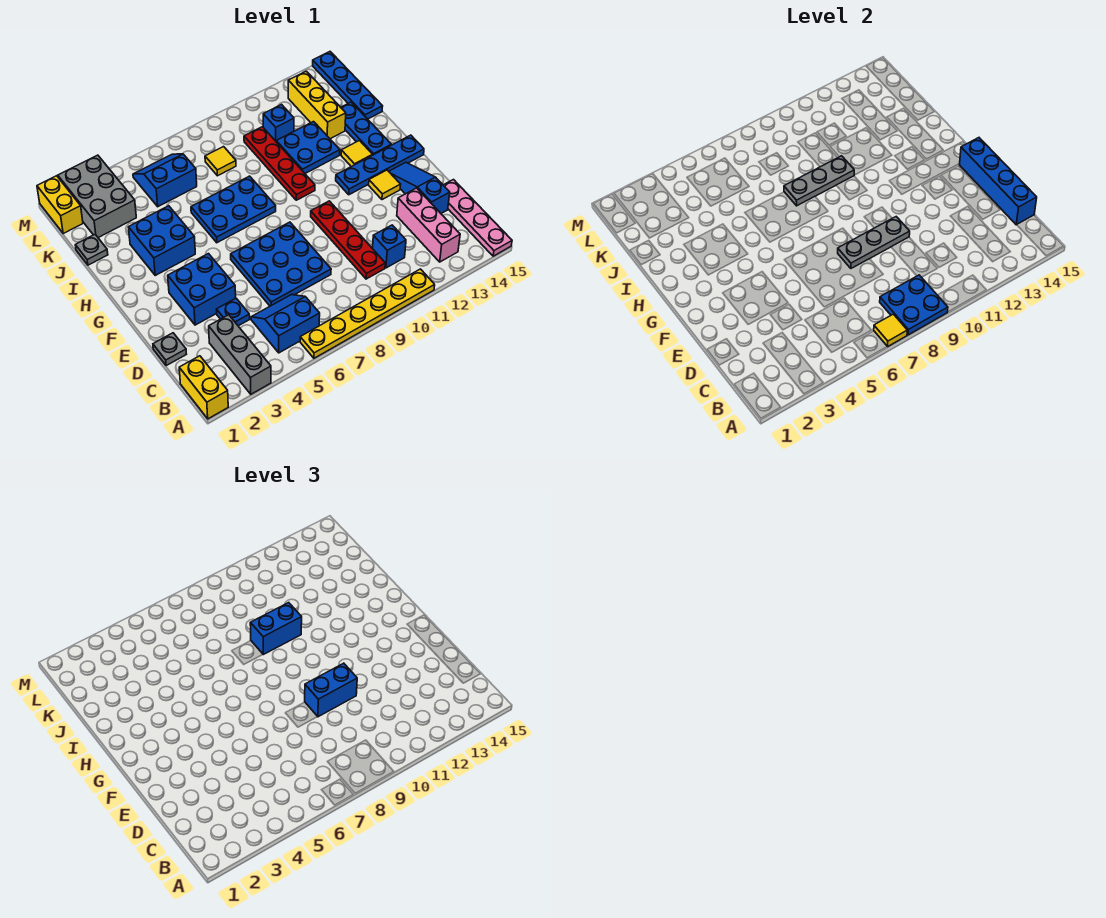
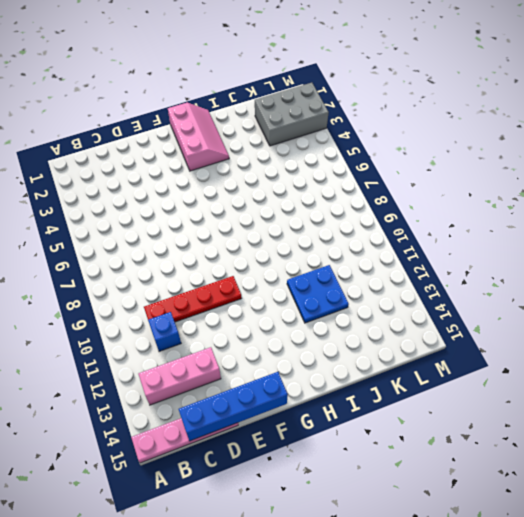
pink 2x3 slope [168,103,229,171] -> blue 2x2 brick [128,206,195,275]
none -> yellow 1x2 brick [179,356,228,419]
none -> grey 1x3 brick [209,315,271,394]
none -> yellow 1x6 plate [300,269,435,358]
none -> blue 2x2 slope [251,295,320,353]

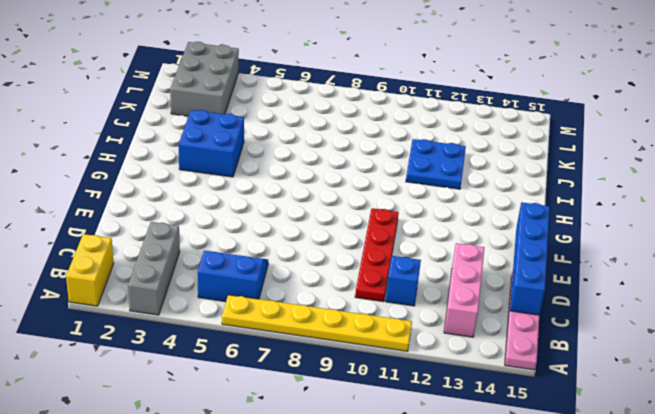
none -> grey 1x1 plate [153,333,186,366]
none -> blue 1x1 plate [216,298,250,326]
none -> blue 3x3 plate [231,222,331,306]
none -> blue 1x3 slope [389,162,450,213]

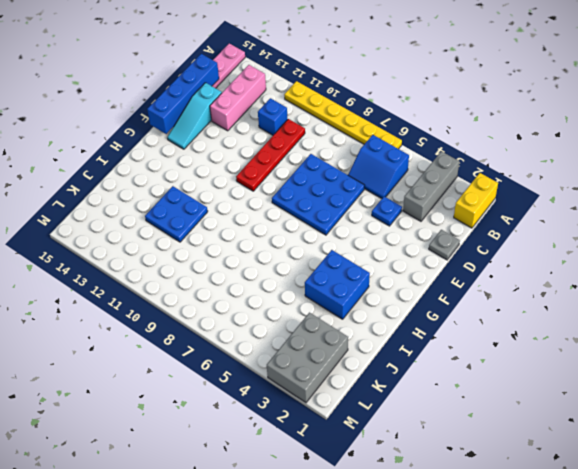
cyan 1x3 slope [167,83,222,149] -> blue 1x3 slope [389,162,450,213]
none -> blue 2x2 brick [168,254,236,325]
none -> yellow 1x1 tile [369,170,401,200]
none -> blue 1x4 plate [336,135,424,195]
none -> blue 2x3 plate [191,176,276,243]

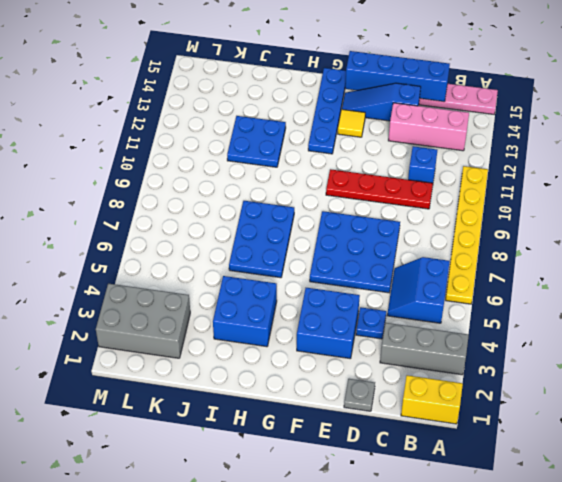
none -> red 1x4 plate [244,127,315,200]
none -> yellow 1x1 tile [341,141,372,167]
none -> blue 1x3 plate [341,102,391,155]
none -> grey 1x1 plate [75,235,108,265]

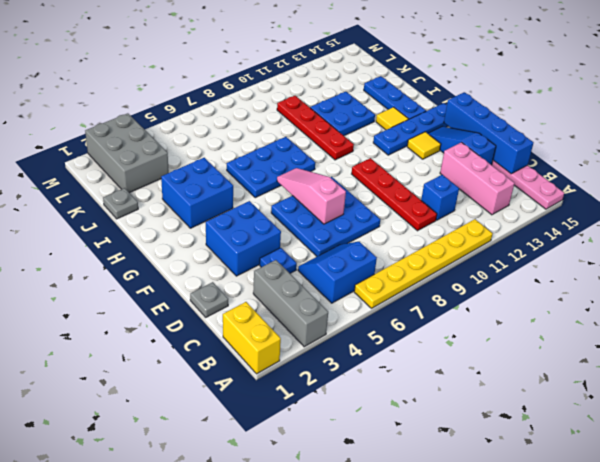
pink 1x3 slope [277,168,346,224] -> none
none -> yellow 1x3 brick [288,71,346,139]
none -> blue 1x4 plate [313,52,383,119]
none -> blue 2x2 slope [133,154,197,207]
none -> yellow 1x1 tile [205,147,236,176]

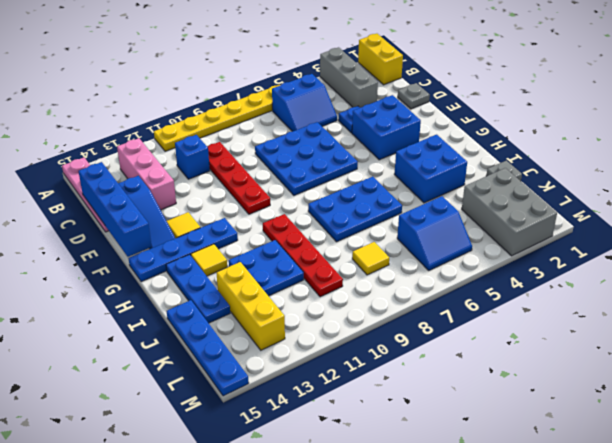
none -> blue 1x1 brick [263,105,294,141]
none -> yellow 1x2 brick [37,176,83,234]
none -> yellow 1x1 tile [874,314,907,347]
none -> blue 2x2 plate [880,275,948,335]

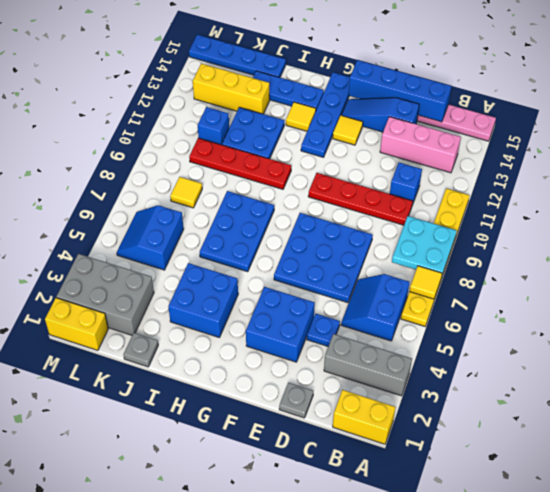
cyan 2x2 plate [392,216,457,275] -> blue 2x2 plate [880,275,948,335]
none -> grey 1x3 plate [838,217,910,268]
none -> grey 1x3 plate [784,156,854,206]
none -> blue 1x2 brick [305,663,357,717]
none -> blue 1x2 brick [250,603,302,654]

